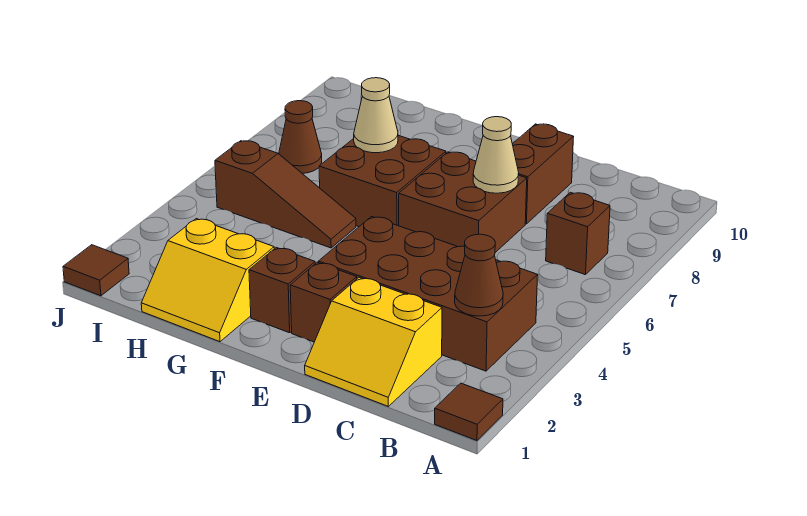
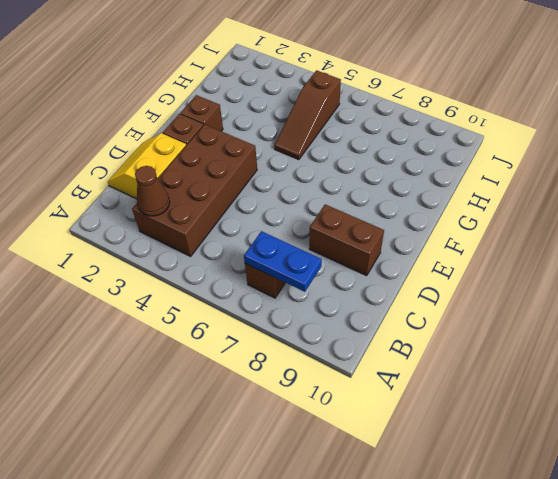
blue 1x2 plate [244,231,322,292] -> none
none -> brown 1x1 tile [435,383,503,441]
none -> brown 2x2 brick [399,152,527,253]
none -> brown 2x2 brick [319,135,446,227]

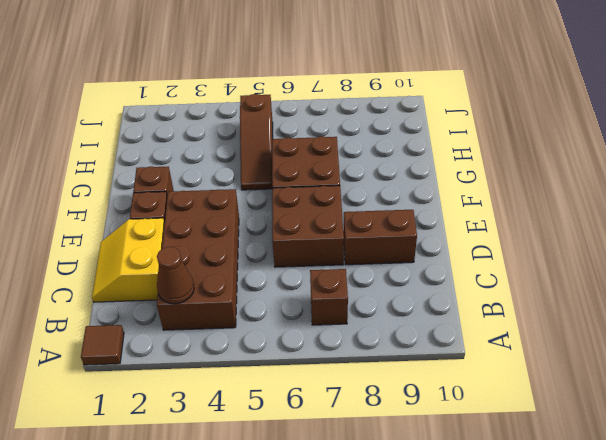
none -> yellow 2x2 slope [141,219,274,342]
none -> brown 1x1 cone [279,101,322,173]
none -> brown 1x1 tile [63,245,129,296]

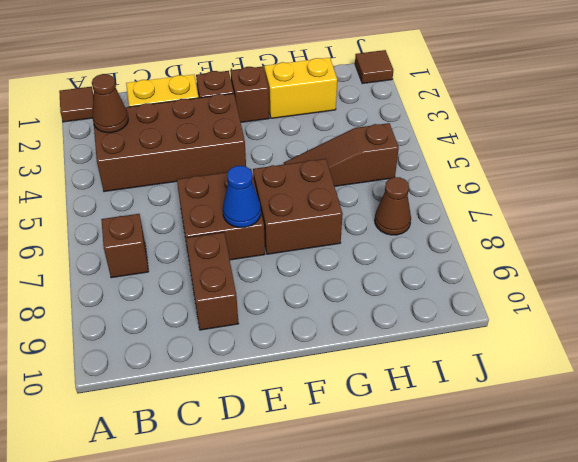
blue 1x1 cone [223,166,261,227] -> none
none -> tan 1x1 cone [473,117,519,193]
none -> tan 1x1 cone [354,78,398,153]

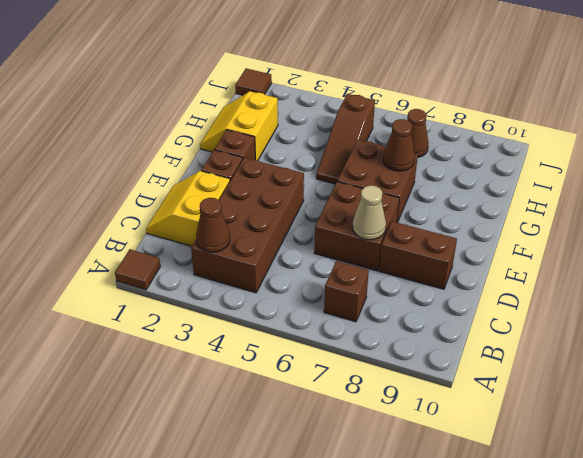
brown 1x1 cone [383,119,415,171] -> tan 1x1 cone [354,78,398,153]

